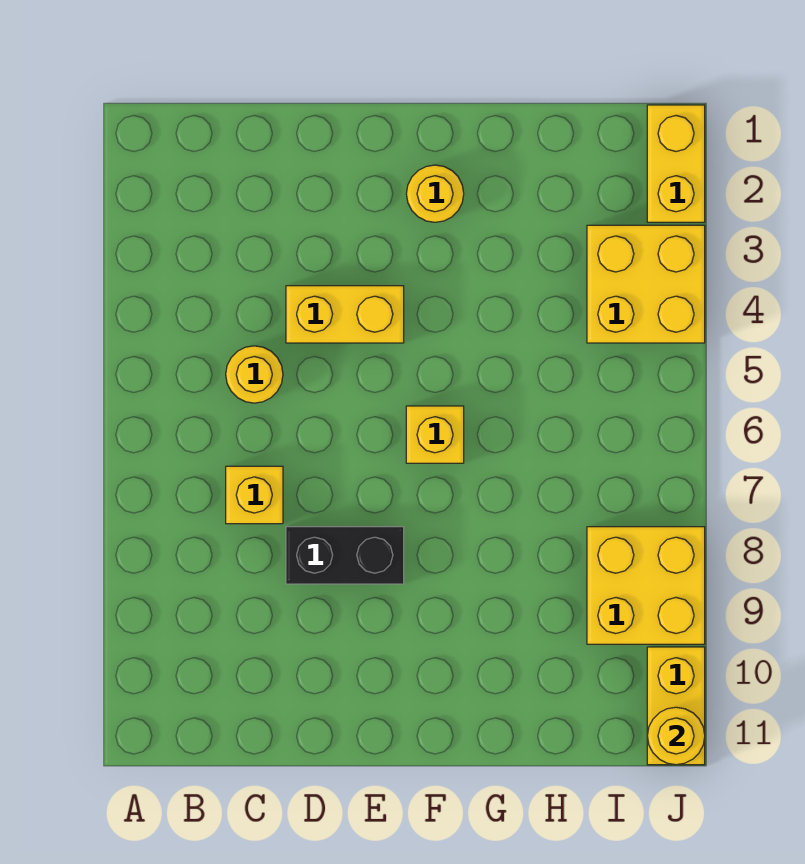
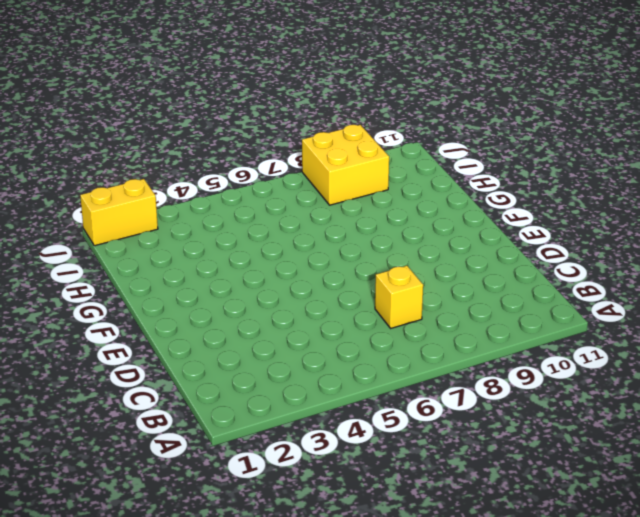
none -> yellow 1x1 round brick [226,346,283,403]
none -> yellow 1x2 brick [286,286,404,343]

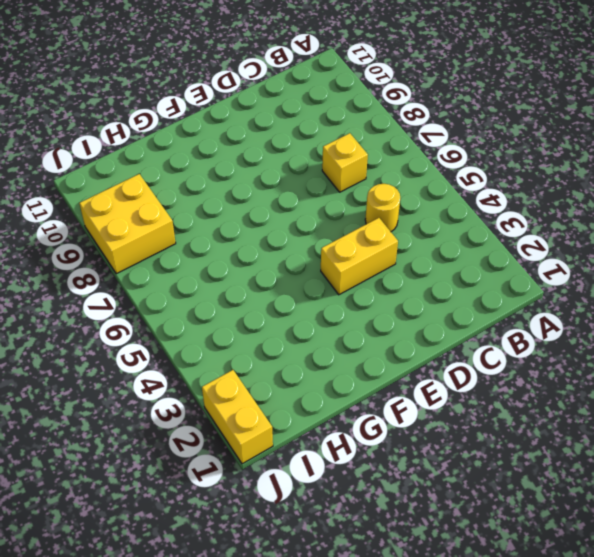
none -> black 1x2 brick [286,527,404,584]
none -> yellow 1x1 round brick [406,165,464,222]

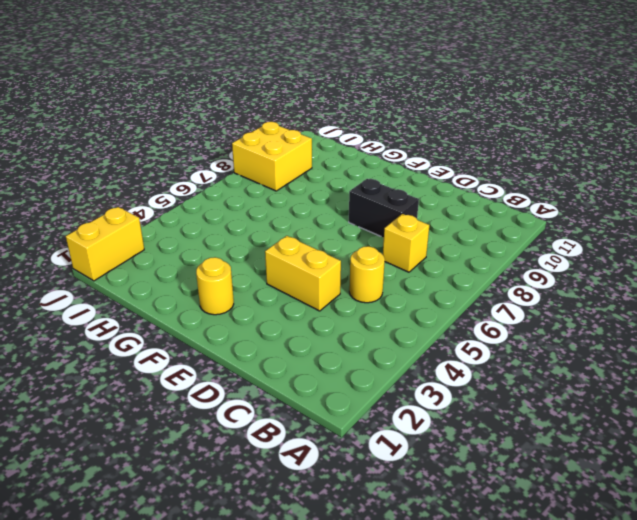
none -> yellow 1x1 brick [406,406,464,463]
none -> yellow 2x2 brick [587,225,705,343]

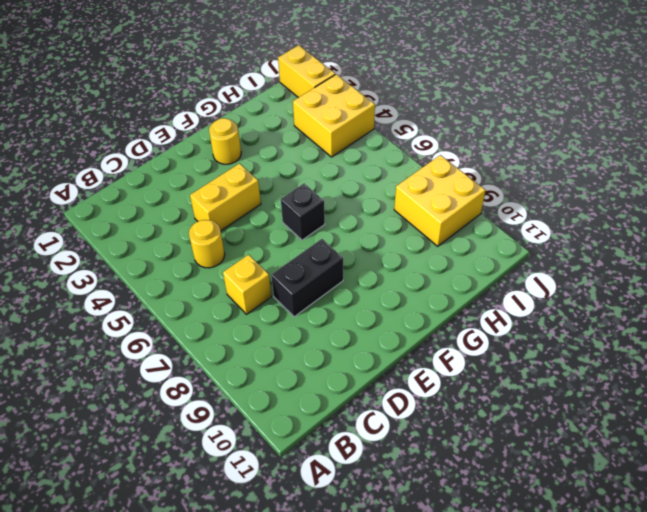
black 1x1 brick [281,183,325,240] -> yellow 1x1 brick [406,406,464,463]
none -> yellow 1x2 brick [647,647,705,765]
none -> yellow 1x1 round brick [647,707,705,765]

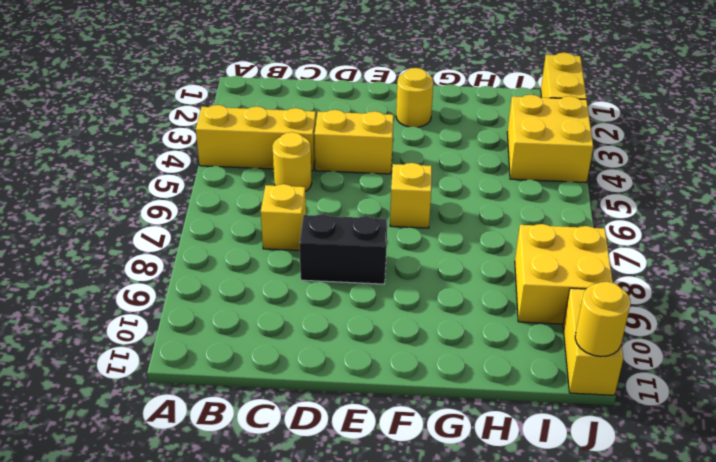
yellow 1x3 brick [196,105,316,171] -> none

